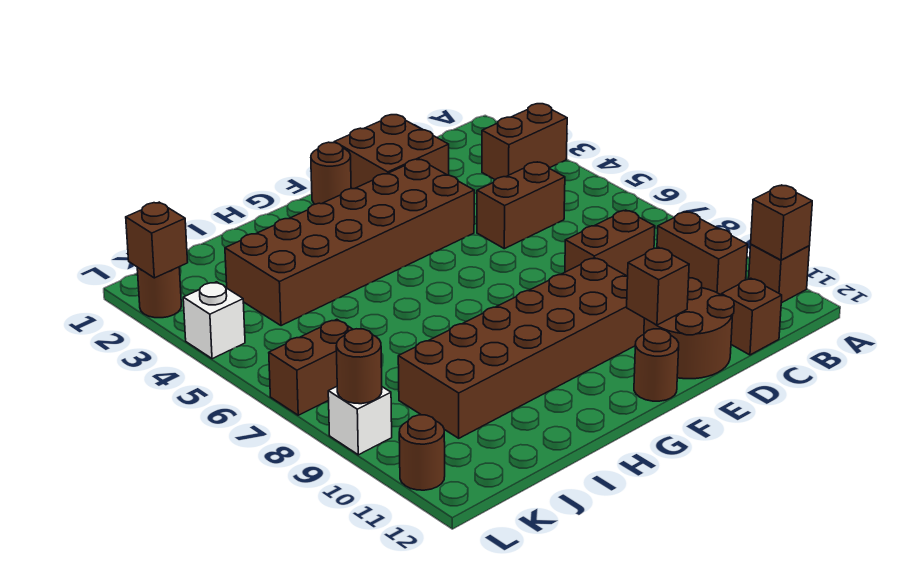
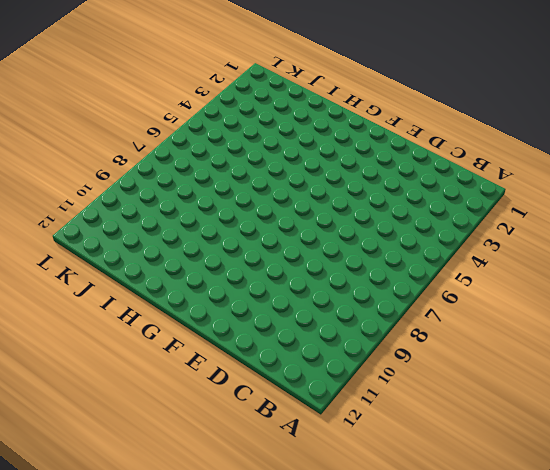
none -> brown 1x2 brick [482,104,567,180]
none -> brown 1x1 brick [749,244,809,303]
none -> brown 1x2 brick [657,212,748,295]

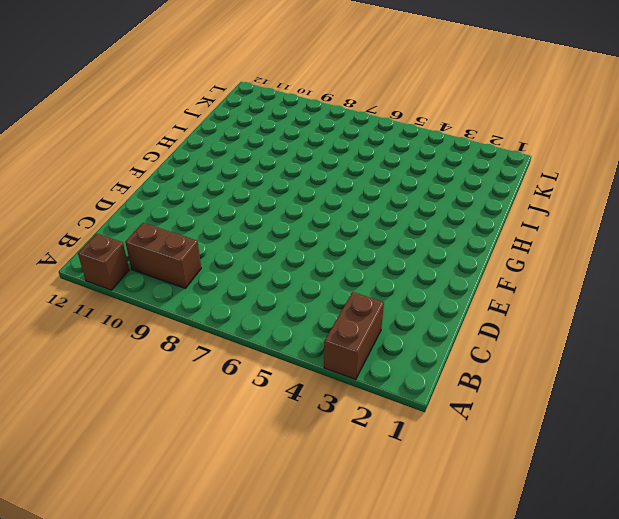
none -> brown 1x2 brick [477,162,565,249]
none -> brown 1x2 brick [565,210,655,276]
none -> brown 1x1 brick [721,278,782,355]

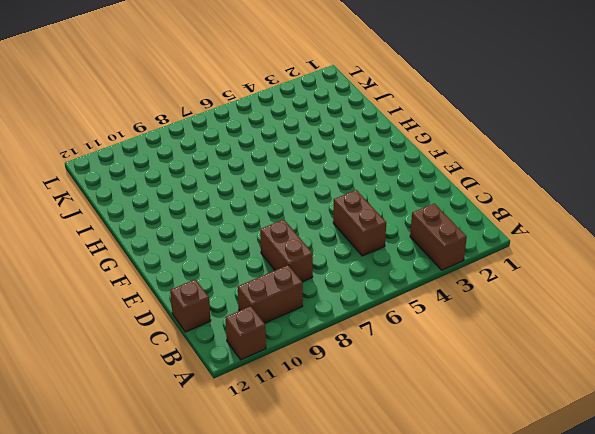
none -> brown 2x2 brick [334,115,449,189]
none -> brown 2x2 round brick [644,278,734,379]
none -> brown 2x6 brick [225,159,474,326]

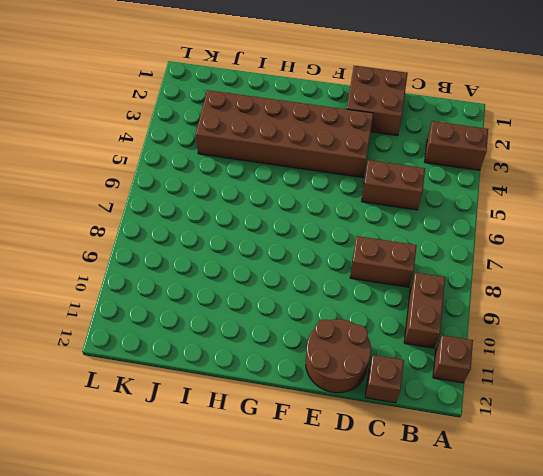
none -> brown 2x6 brick [398,258,644,438]
none -> brown 1x1 round brick [311,142,351,204]
none -> brown 1x1 round brick [634,329,679,401]

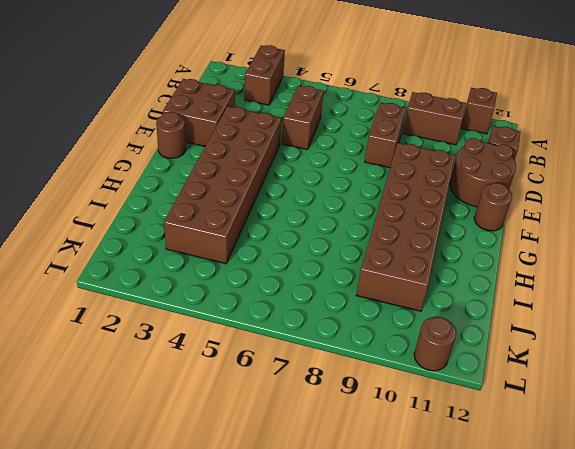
none -> brown 1x2 brick [269,319,353,415]
none -> brown 1x1 round brick [137,267,181,318]
none -> white 1x1 brick [183,282,245,359]

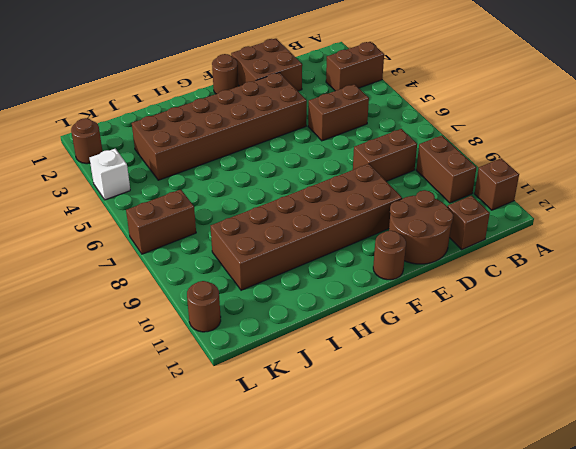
none -> white 1x1 brick [328,387,392,455]
none -> brown 1x1 brick [751,185,812,260]
none -> brown 1x1 brick [627,247,689,325]

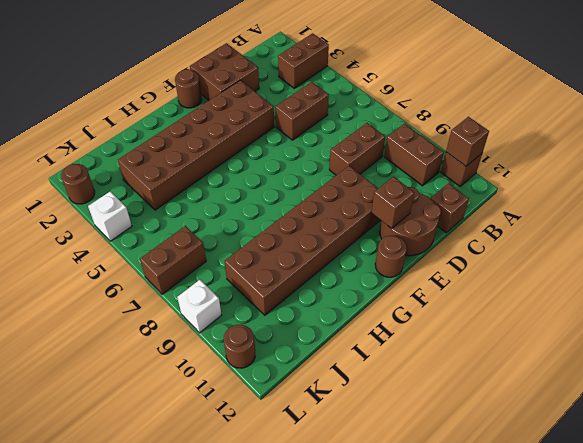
none -> brown 1x1 brick [126,202,188,278]
none -> brown 1x1 round brick [336,329,382,404]

